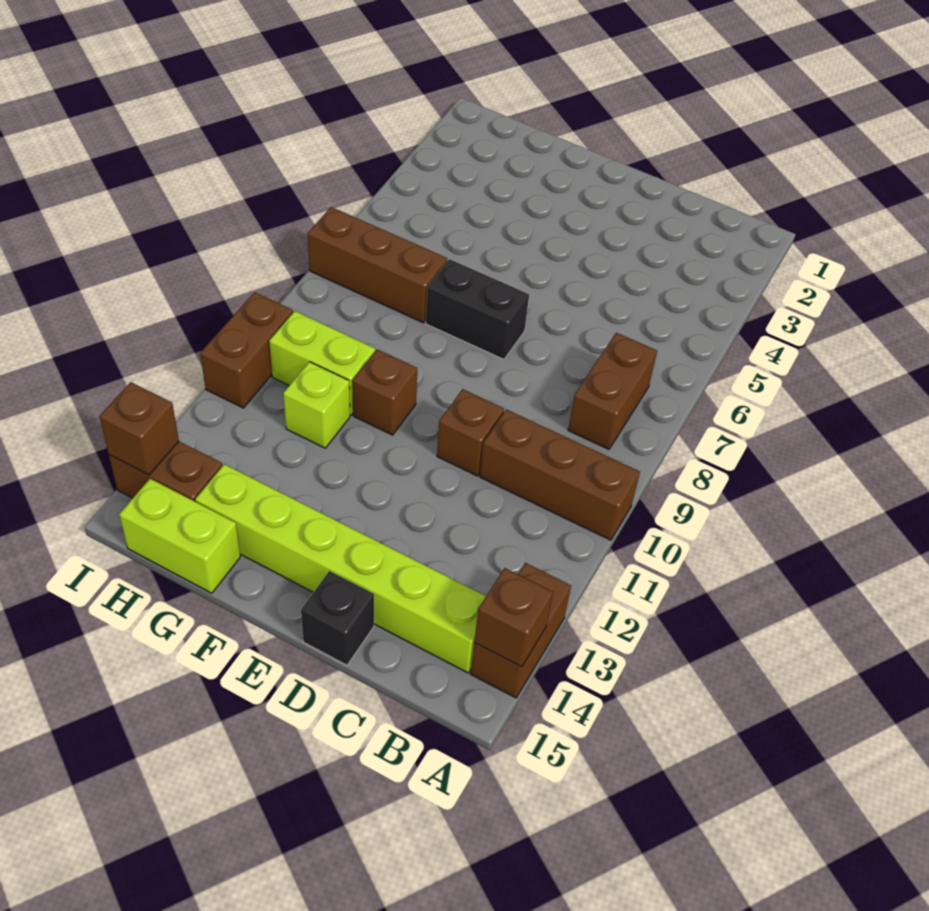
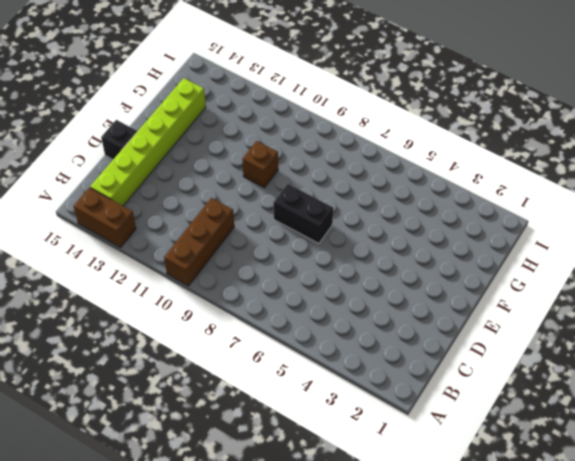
black 1x2 brick [273,184,333,244] -> black 1x2 brick turned to [426,259,529,359]
none -> brown 1x2 brick [568,333,657,449]
none -> brown 1x1 brick [437,389,504,476]
none -> brown 1x3 brick [308,207,447,323]

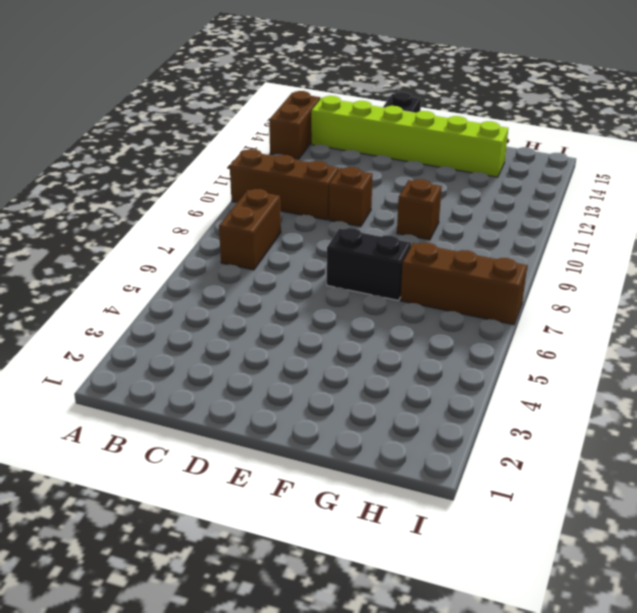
none -> lime 1x2 brick [269,311,375,415]
none -> lime 1x1 brick [283,362,350,448]
none -> lime 1x2 brick [119,479,240,593]

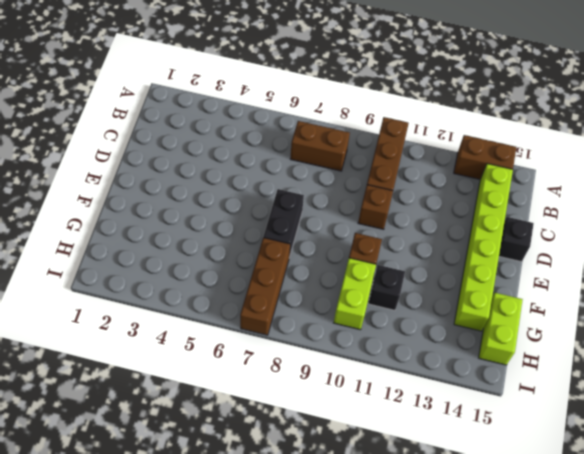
black 1x1 brick [368,265,405,310] -> lime 1x1 brick [283,362,350,448]
none -> brown 1x2 brick [109,441,222,502]
none -> brown 1x2 brick [200,292,293,408]
none -> brown 1x1 brick [474,568,553,667]

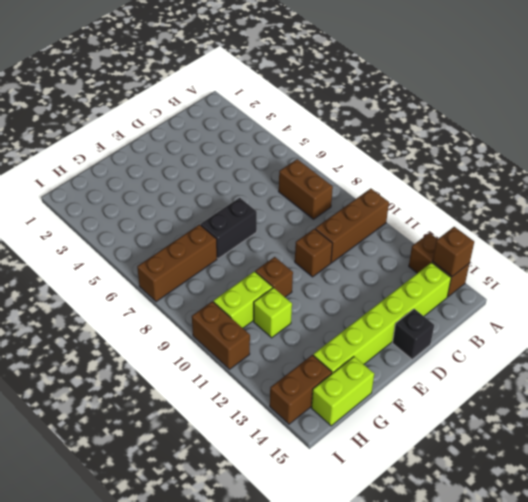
none -> brown 1x1 brick [99,382,179,475]

